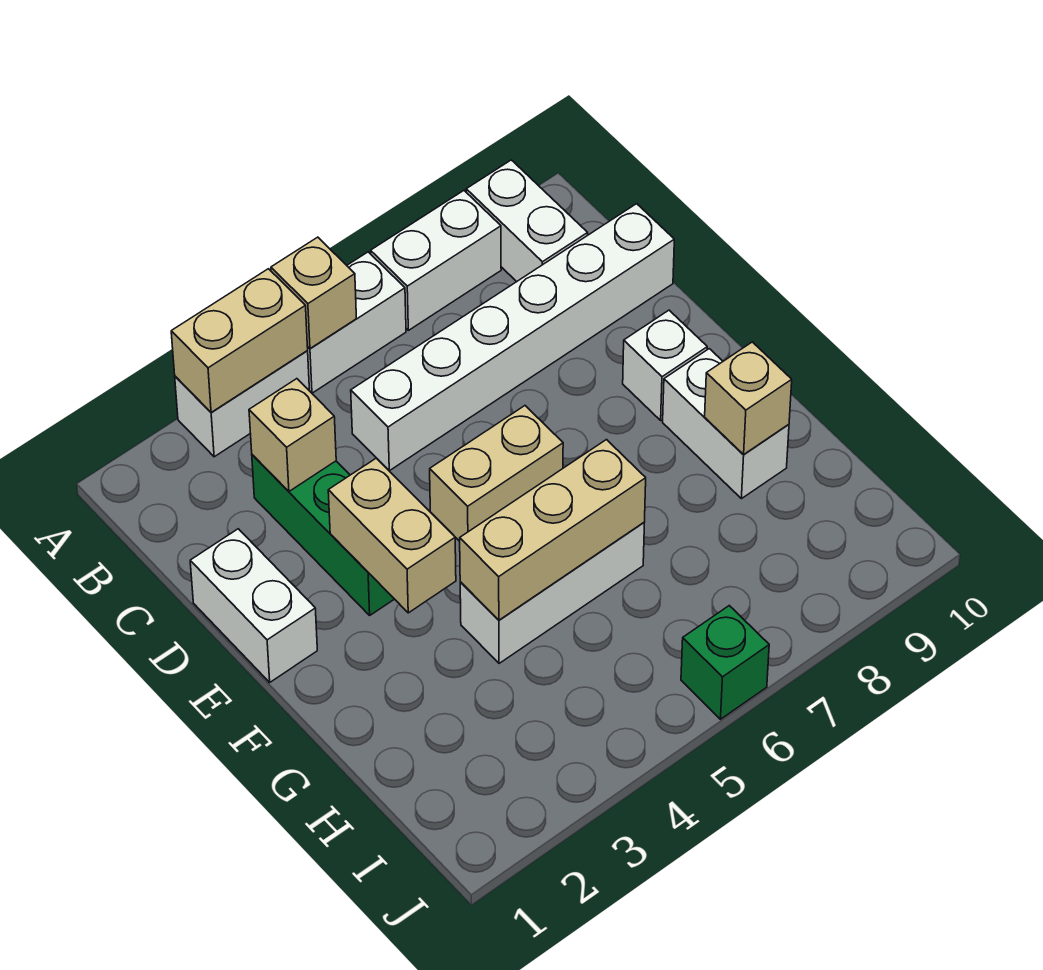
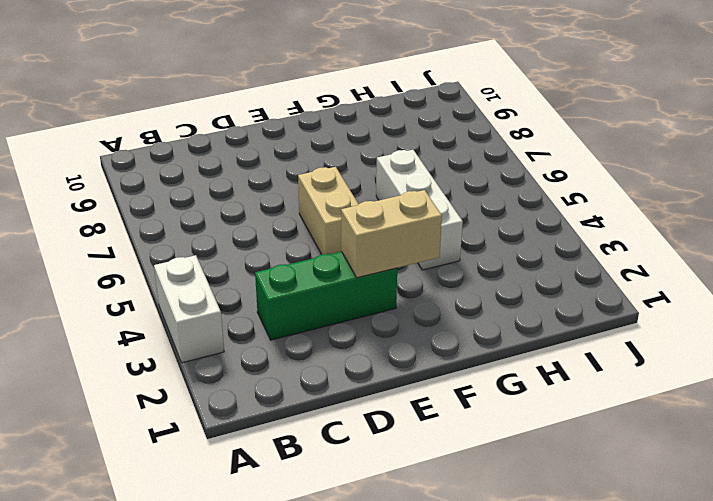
none -> white 1x2 brick [307,252,406,393]
none -> white 1x2 brick [371,191,501,330]
none -> white 1x2 brick [466,160,588,282]

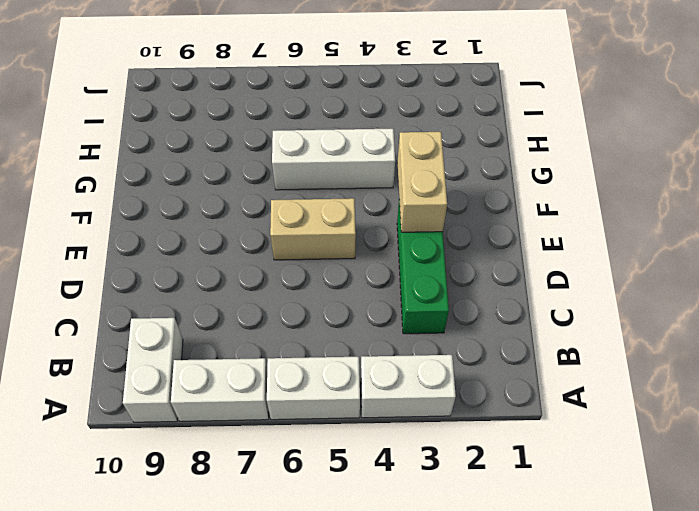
none -> white 1x6 brick [351,204,674,471]
none -> white 1x2 brick [190,529,317,682]
none -> white 1x1 brick [623,310,707,420]

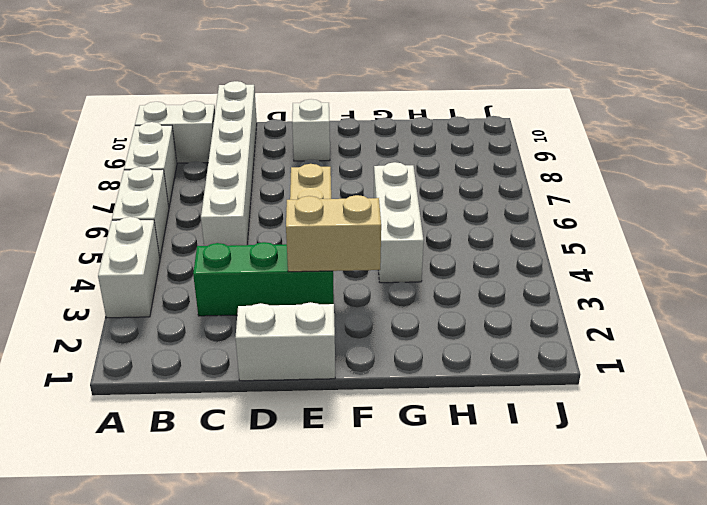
none -> white 1x2 brick [663,349,789,499]
none -> green 1x1 brick [681,606,769,719]
none -> tan 1x2 brick [171,269,308,412]

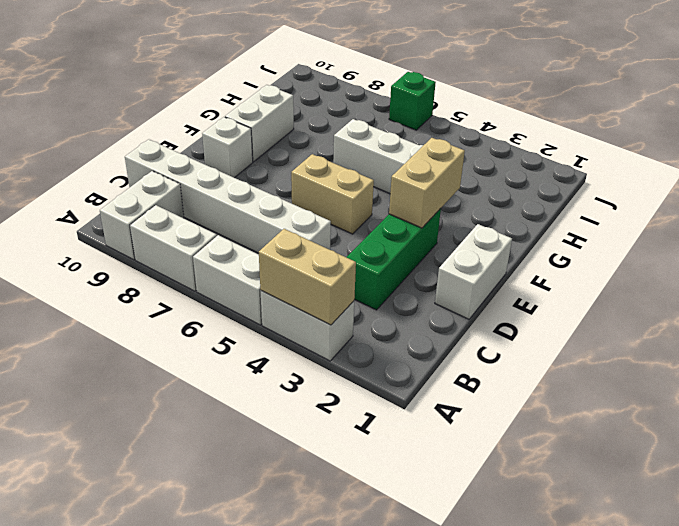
none -> tan 1x1 brick [271,237,356,348]
none -> tan 1x1 brick [249,379,336,491]
none -> tan 1x3 brick [460,440,646,620]

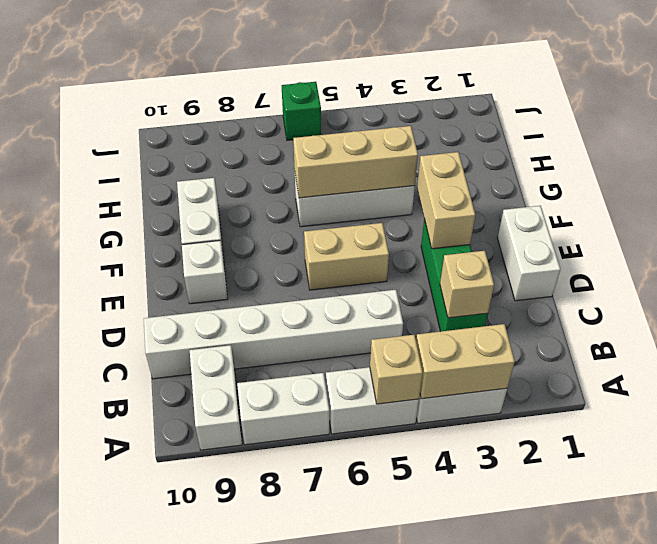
none -> tan 1x1 brick [705,342,792,455]

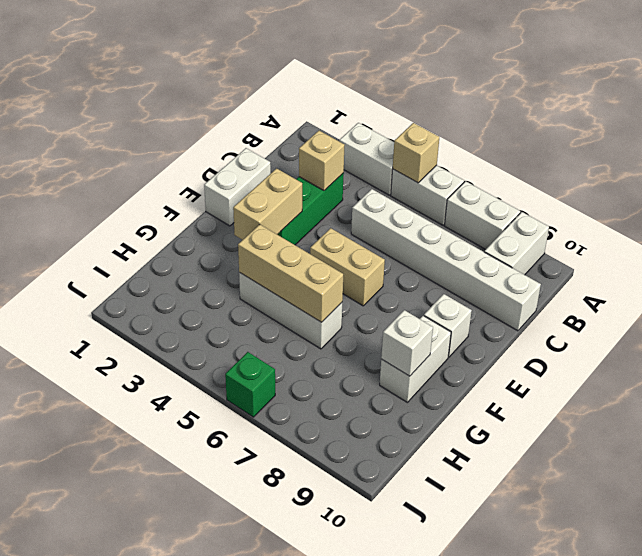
white 1x1 brick [381,310,433,376] -> tan 1x1 brick [705,342,792,455]
none -> tan 1x2 brick [171,269,308,412]

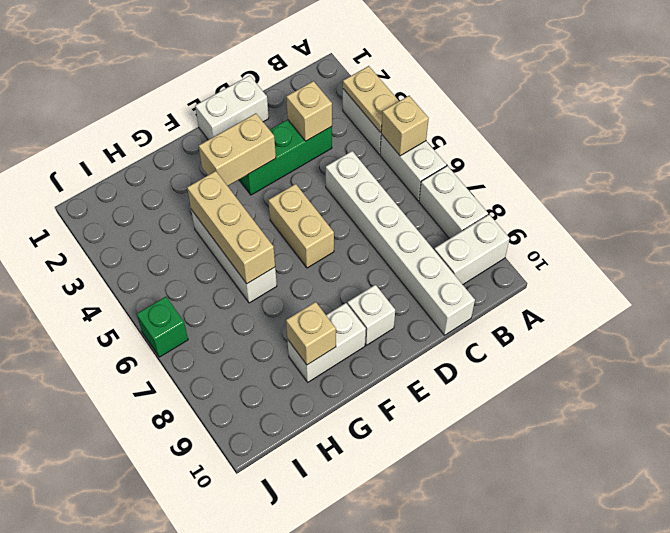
tan 1x2 plate [343,66,399,132] -> tan 1x2 brick [171,269,308,412]

